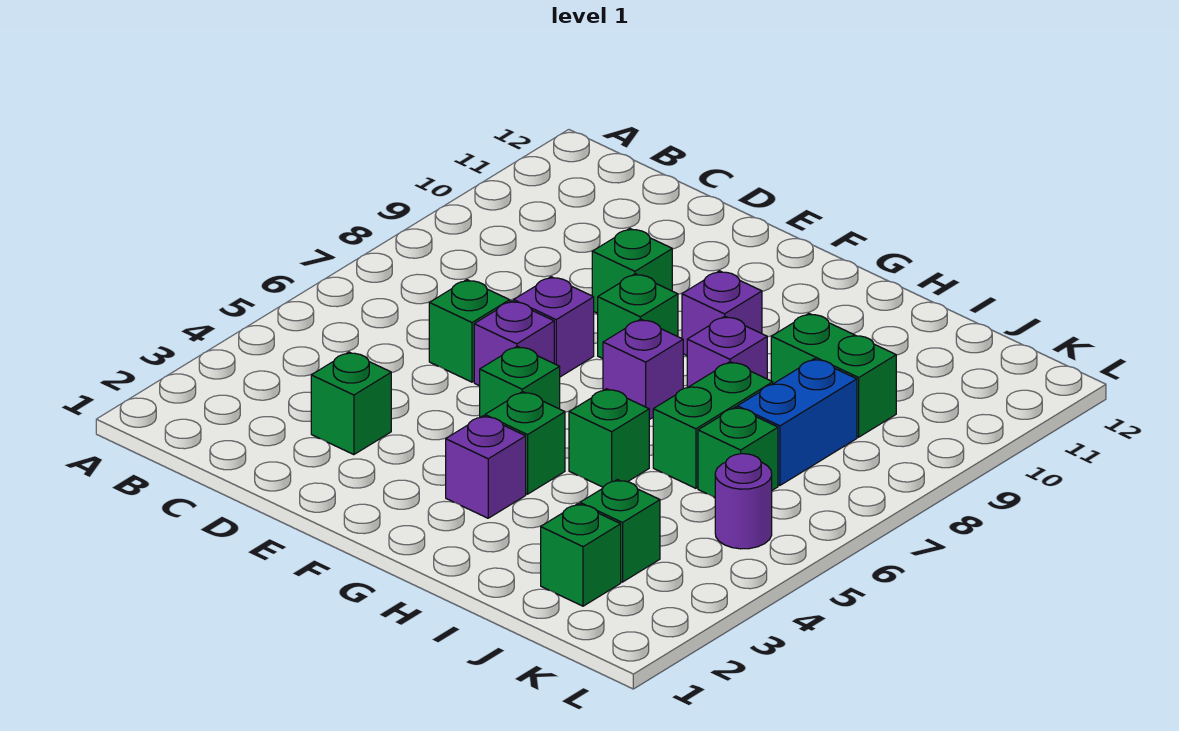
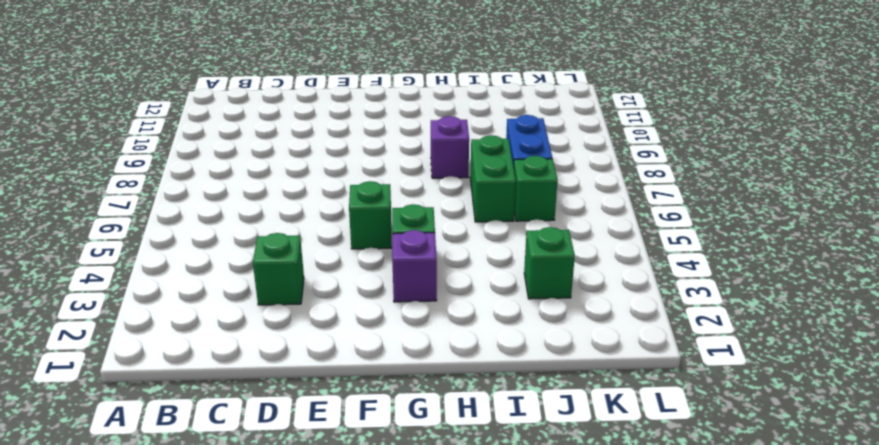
none -> green 1x1 brick [429,280,510,382]
none -> purple 1x1 brick [474,301,554,386]
none -> purple 1x1 brick [514,277,594,377]

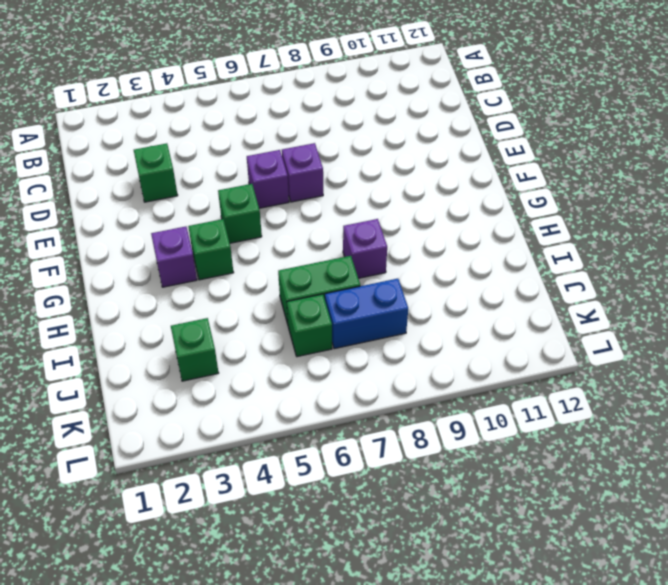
none -> green 1x1 brick [429,280,510,382]
none -> green 1x1 brick [592,228,672,313]
none -> green 1x1 brick [598,274,678,359]

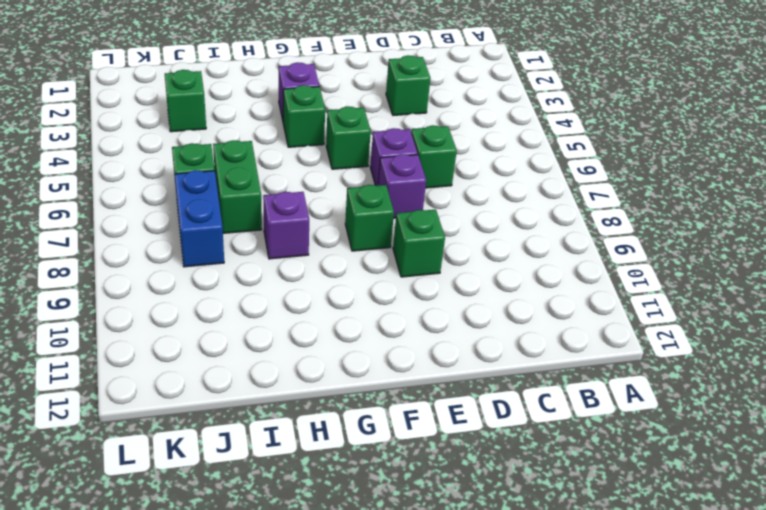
none -> purple 1x1 brick [603,319,683,420]
none -> purple 1x1 brick [682,271,762,356]
none -> green 1x1 brick [569,389,649,487]

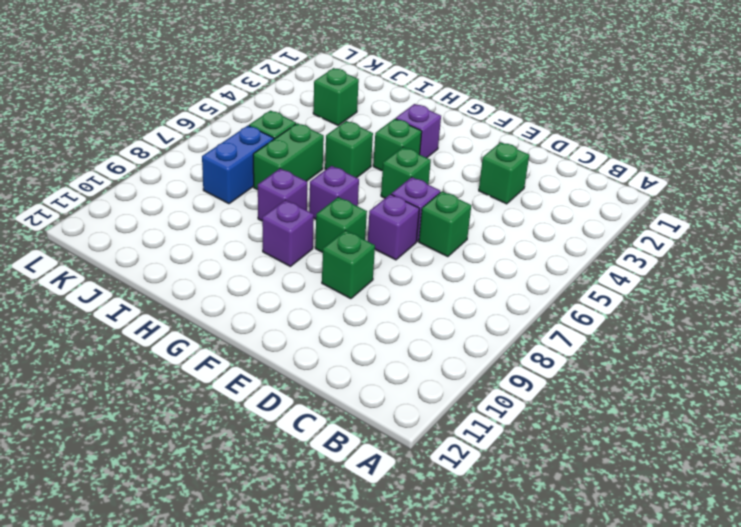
none -> green 1x2 brick [771,313,896,437]
none -> green 1x1 brick [541,504,621,606]
none -> purple 1x1 round brick [715,454,772,549]

